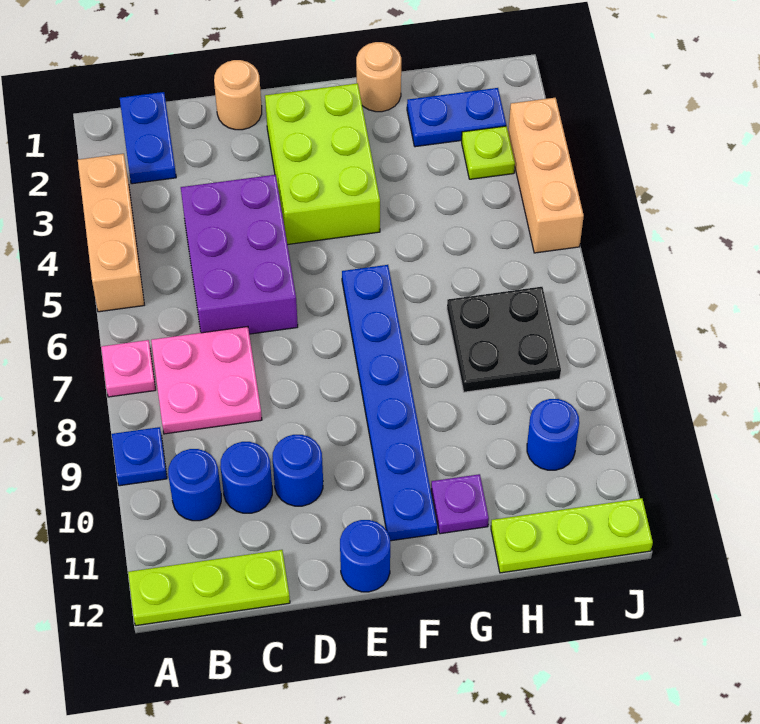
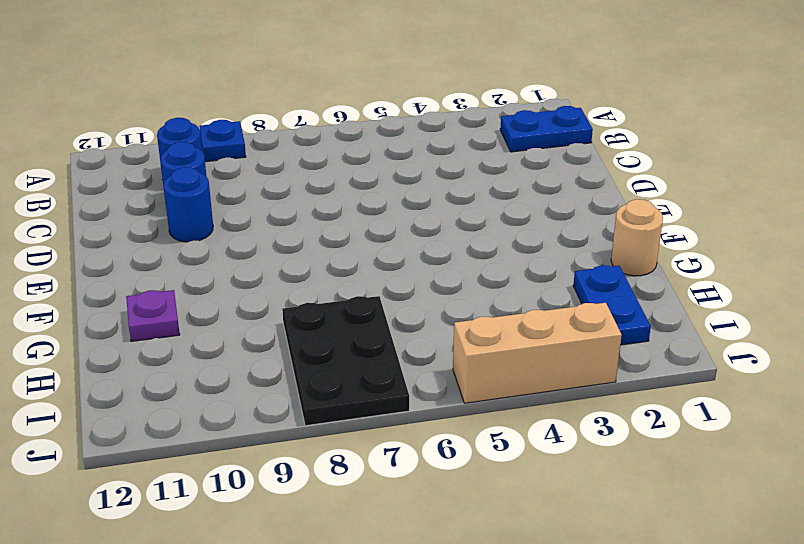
black 2x3 plate [282,296,409,426] -> black 2x2 plate [447,287,561,392]
none -> tan 1x3 brick [78,154,144,312]
none -> pink 1x1 plate [101,340,155,397]
none -> lime 1x3 plate [128,550,290,626]

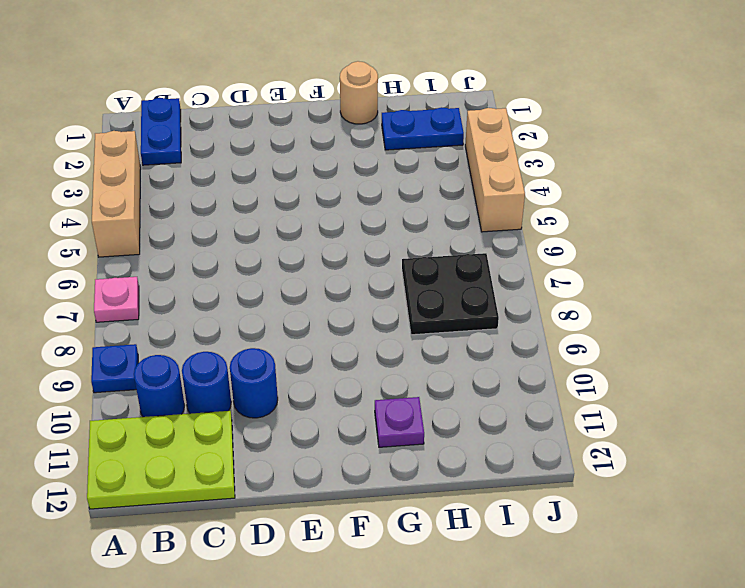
lime 2x3 plate [87,411,235,509] -> lime 1x3 plate [128,550,290,626]
none -> pink 2x2 plate [151,327,262,434]
none -> purple 2x3 brick [181,175,298,334]
none -> tan 1x1 round brick [214,60,262,130]

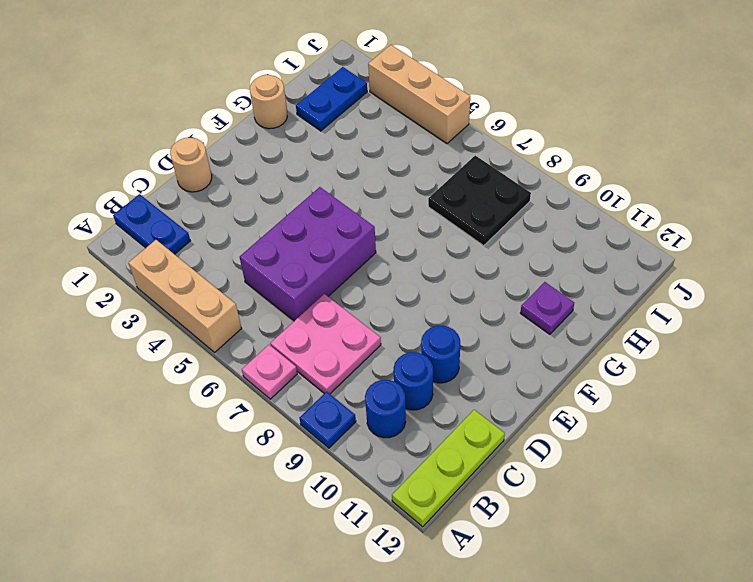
purple 2x3 brick [240,187,376,321] -> purple 2x3 brick turned to [181,175,298,334]
none -> lime 2x3 brick [265,83,380,245]
none -> blue 1x1 round brick [340,520,390,592]
none -> blue 1x6 plate [342,265,437,541]

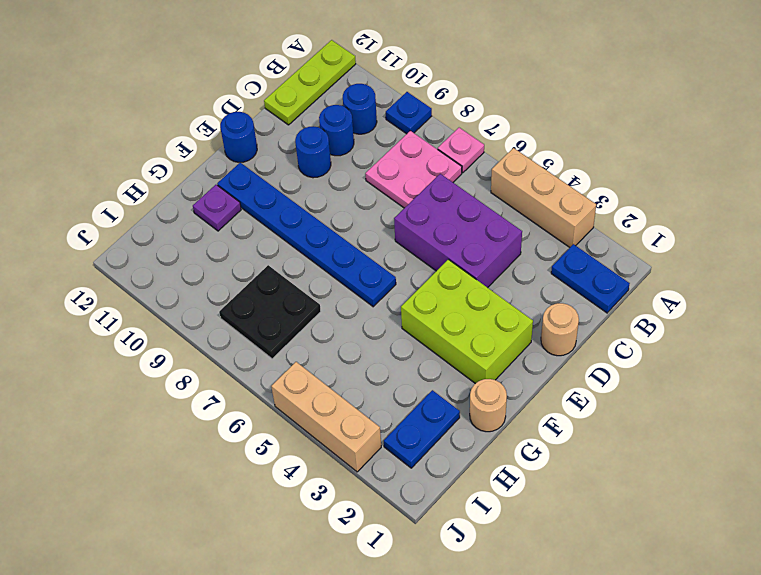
none -> lime 1x3 plate [491,498,653,573]
none -> lime 1x1 plate [462,126,515,179]
none -> blue 1x1 round brick [527,399,579,470]

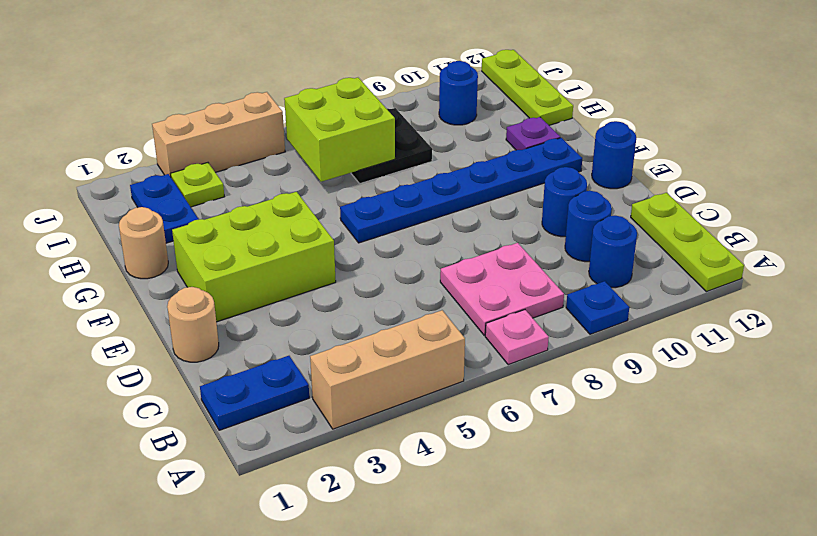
lime 2x2 brick [284,78,395,182] -> none
none -> purple 2x3 brick [181,175,298,334]

